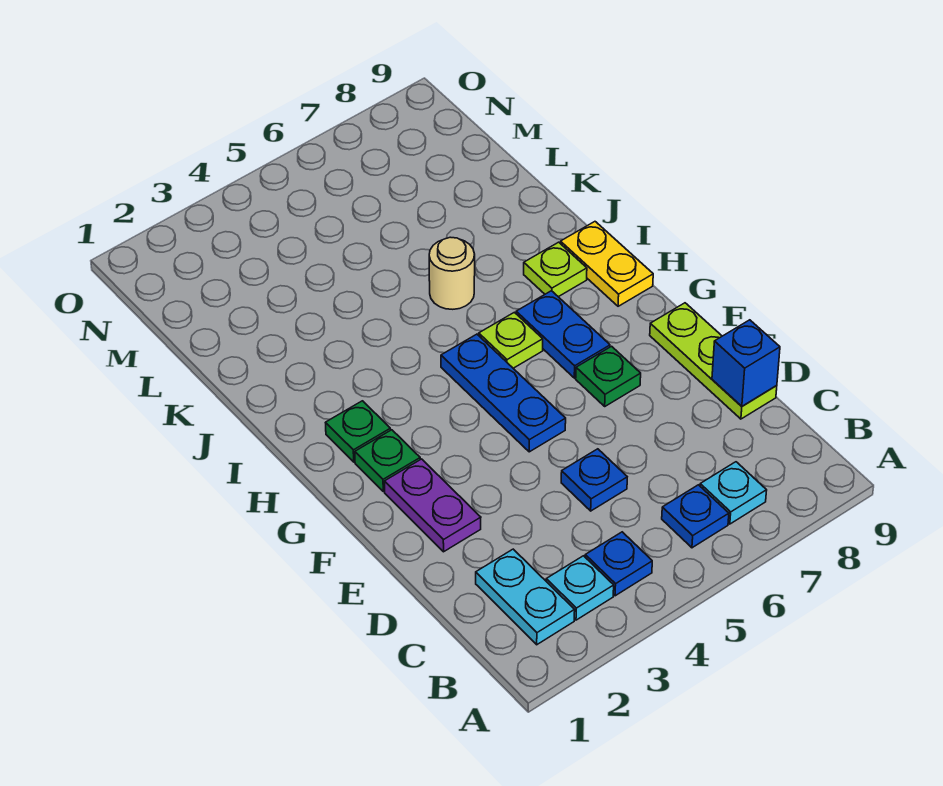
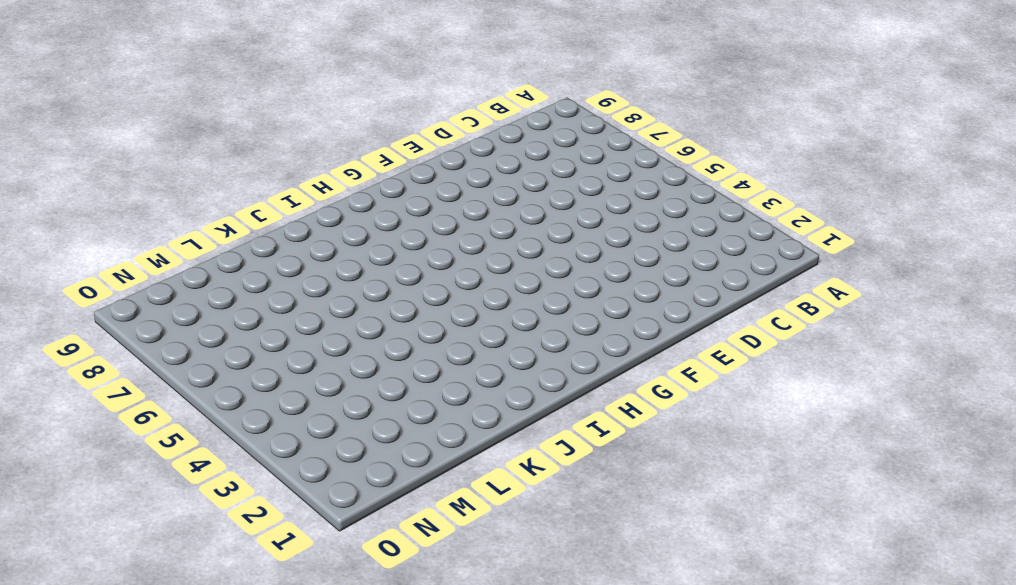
none -> cyan 1x2 plate [476,549,575,645]
none -> cyan 1x1 plate [546,556,614,620]
none -> blue 1x1 plate [585,532,652,596]

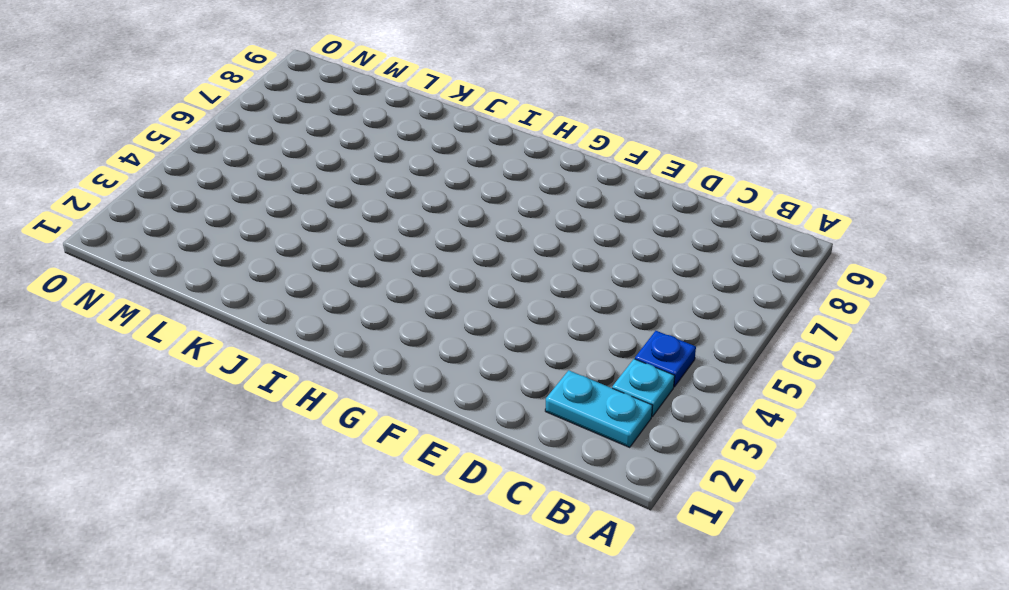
none -> blue 1x1 plate [662,485,729,548]
none -> cyan 1x1 plate [700,462,767,524]
none -> blue 1x1 plate [561,449,627,511]

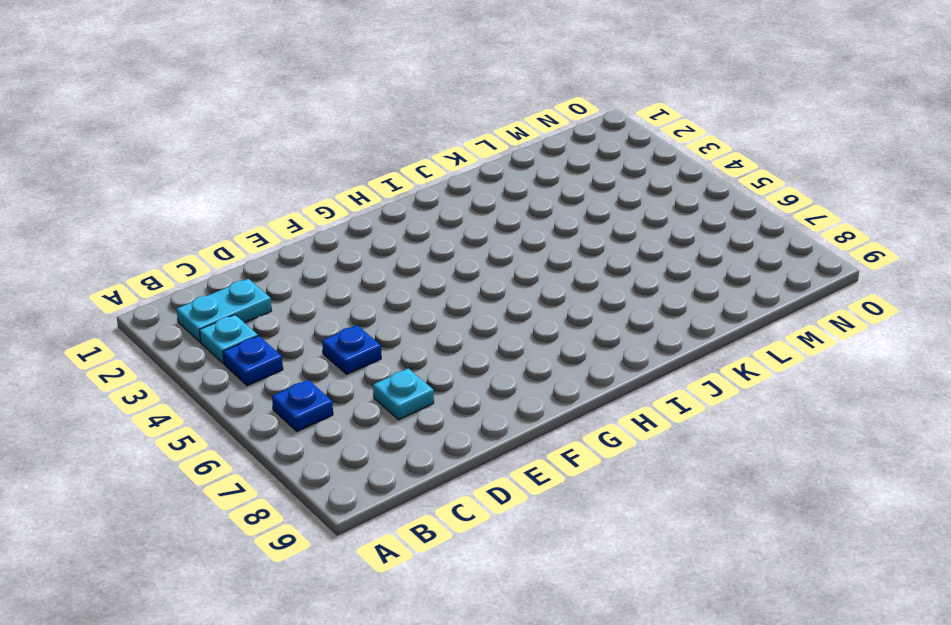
cyan 1x1 plate [373,368,434,420] -> cyan 1x1 plate moved to [700,462,767,524]
none -> lime 1x3 plate [650,303,777,419]
none -> purple 1x2 plate [384,459,481,552]
none -> blue 1x3 plate [441,334,566,452]

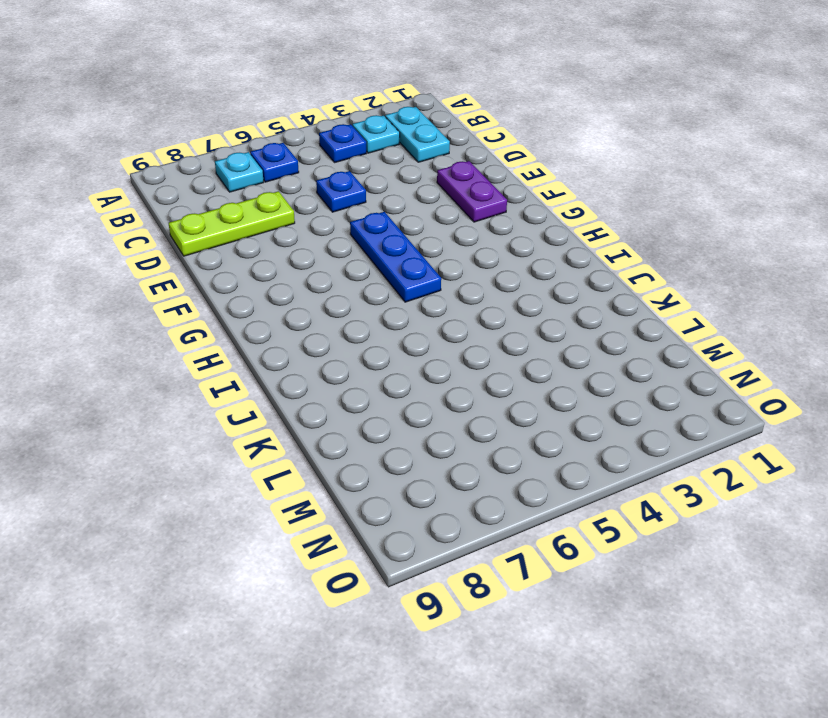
lime 1x3 plate [169,191,295,256] -> lime 1x3 plate turned to [650,303,777,419]
none -> green 1x1 plate [576,346,641,406]
none -> green 1x1 plate [355,430,420,492]
none -> blue 1x2 plate [516,291,610,378]

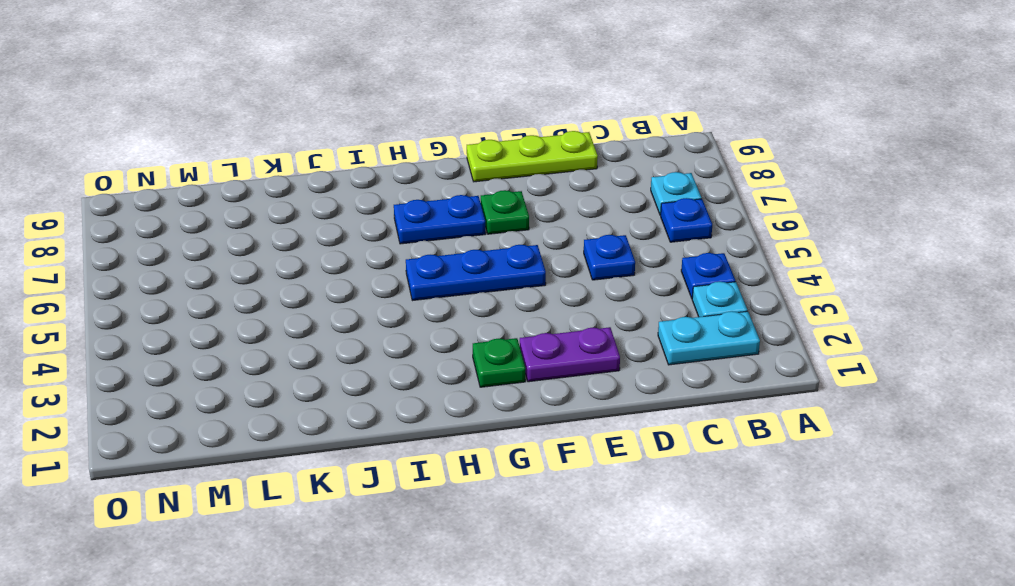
none -> green 1x1 plate [326,401,391,462]
none -> lime 1x1 plate [479,312,543,368]
none -> yellow 1x2 plate [560,222,653,306]

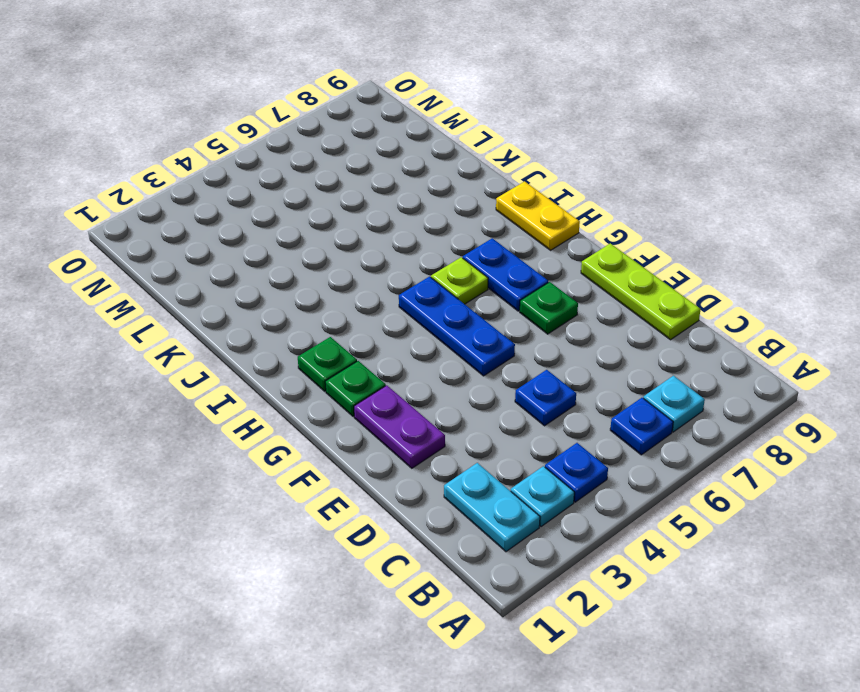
none -> lime 1x1 plate [524,242,587,297]
none -> tan 1x1 round brick [429,237,475,309]
none -> blue 1x1 brick [712,320,780,406]

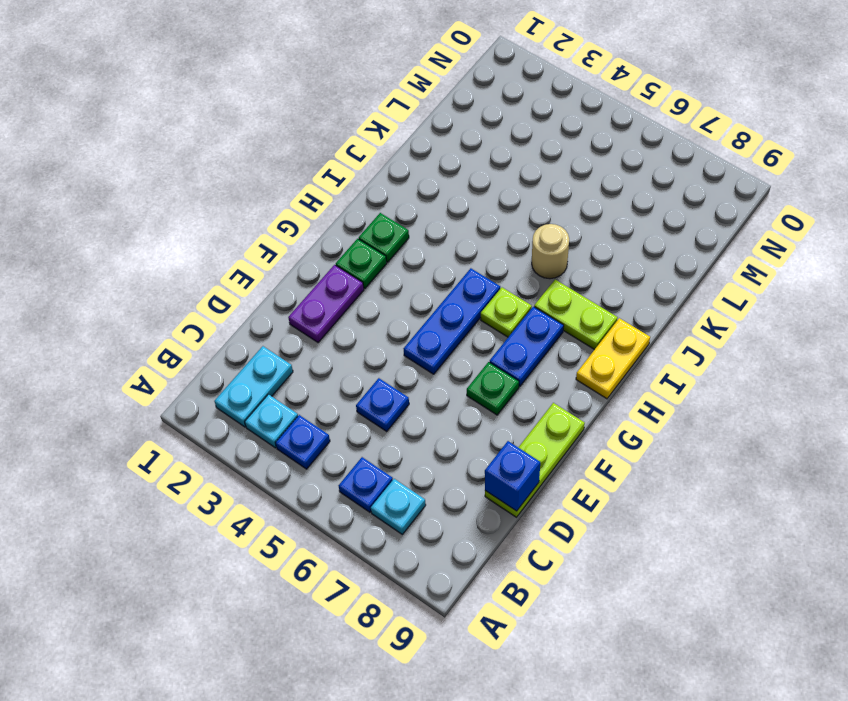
lime 1x2 plate [534,280,618,350] -> lime 1x1 plate [524,242,587,297]

